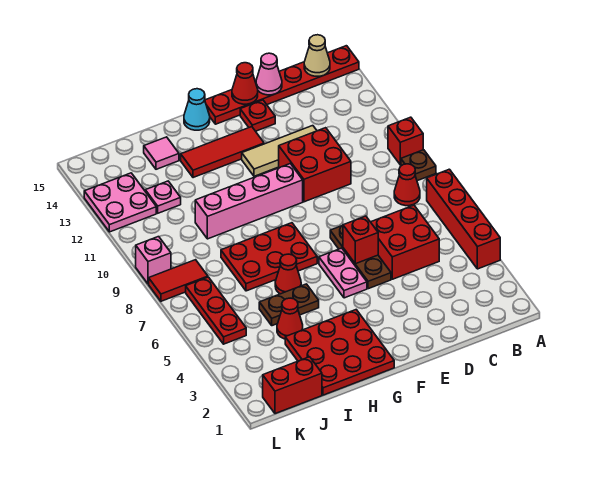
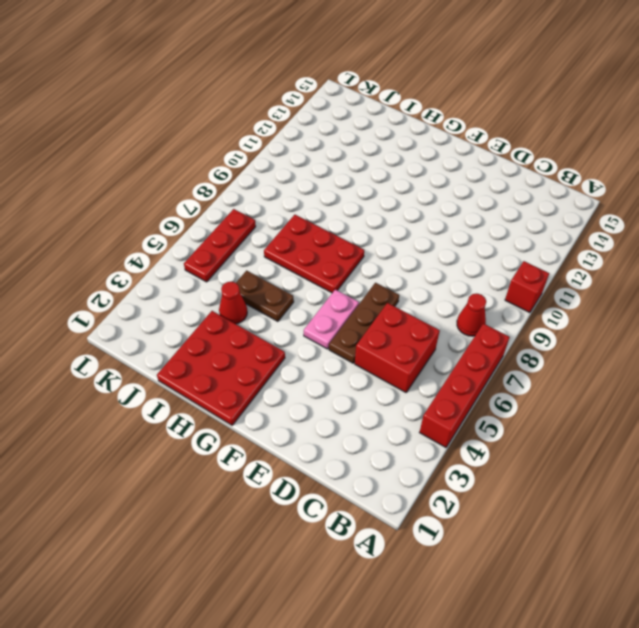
none -> brown 1x1 plate [401,150,436,181]
none -> red 1x6 plate [205,46,359,124]
none -> red 2x2 brick [279,128,351,202]
none -> tan 1x3 tile [242,126,317,176]

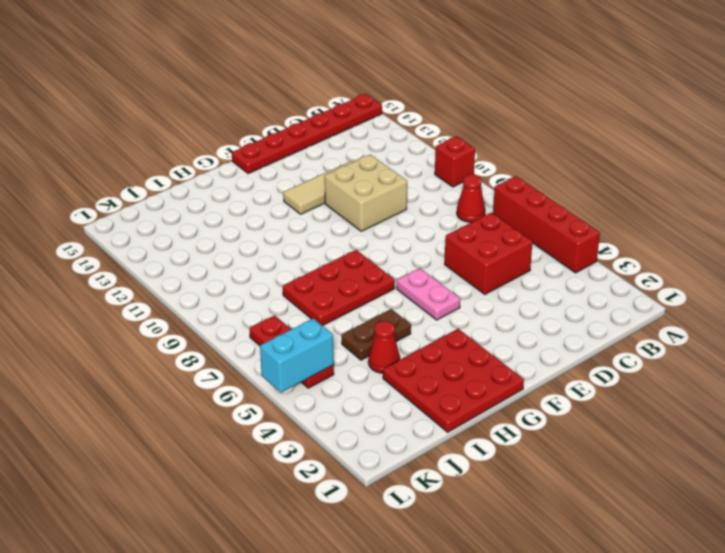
tan 2x2 brick [325,155,407,231] -> red 2x2 brick [279,128,351,202]
cyan 1x2 brick [260,318,333,392] -> none
none -> brown 1x1 plate [401,150,436,181]
none -> brown 1x3 plate [330,225,391,289]
none -> red 1x1 plate [240,100,275,131]
none -> pink 1x4 brick [195,164,303,239]

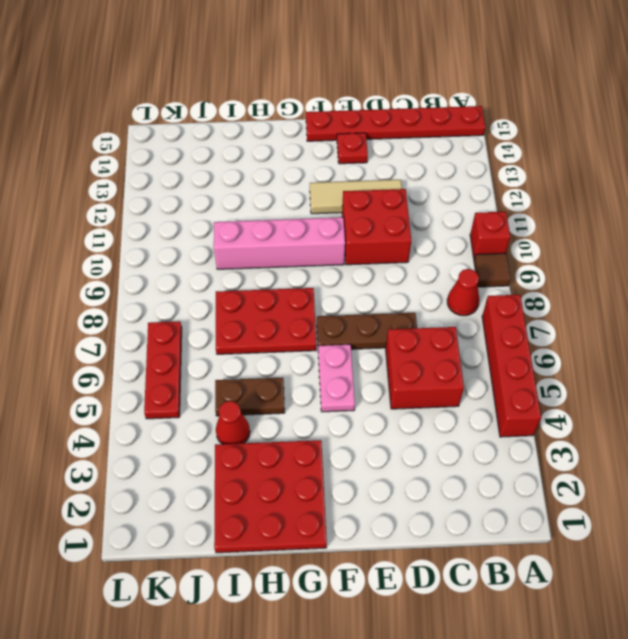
brown 1x1 tile [474,253,511,287] -> brown 1x1 plate [401,150,436,181]
brown 1x3 plate [317,313,417,349] -> brown 1x3 plate turned to [330,225,391,289]
none -> red 1x3 tile [181,127,264,178]
none -> cyan 1x1 cone [184,89,210,130]
none -> red 1x1 cone [275,254,301,294]
none -> pink 1x1 tile [144,137,179,169]

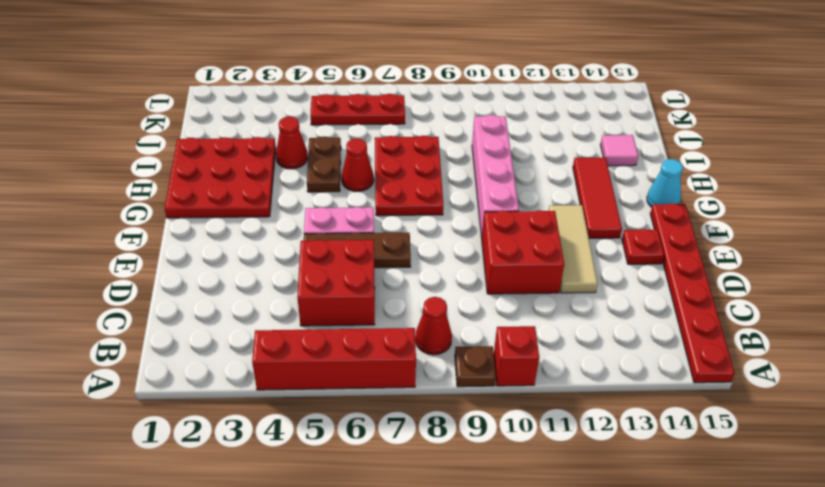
none -> red 1x2 brick [263,357,322,414]
none -> pink 1x1 plate [145,181,181,213]
none -> red 1x2 tile [149,260,208,301]
none -> pink 2x2 plate [84,173,156,232]

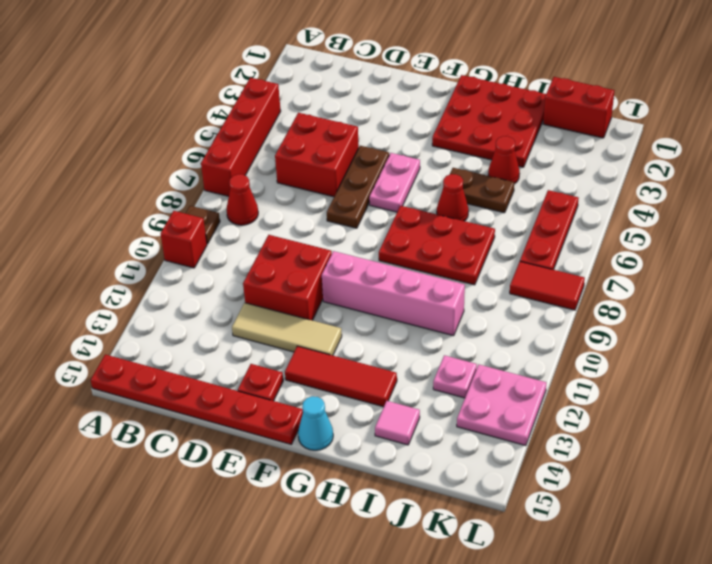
none -> pink 1x1 brick [136,237,171,284]
none -> tan 1x1 cone [304,35,330,76]
none -> pink 1x1 cone [256,53,282,95]
none -> red 1x1 brick [343,216,378,264]

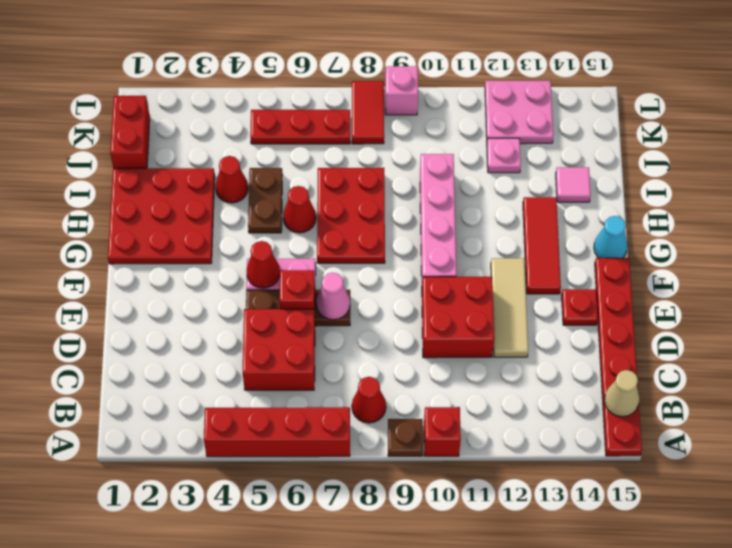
pink 1x1 cone [316,273,350,320] -> pink 1x1 cone moved to [256,53,282,95]
red 1x1 cone [247,241,280,288] -> red 1x1 cone moved to [232,63,258,104]

